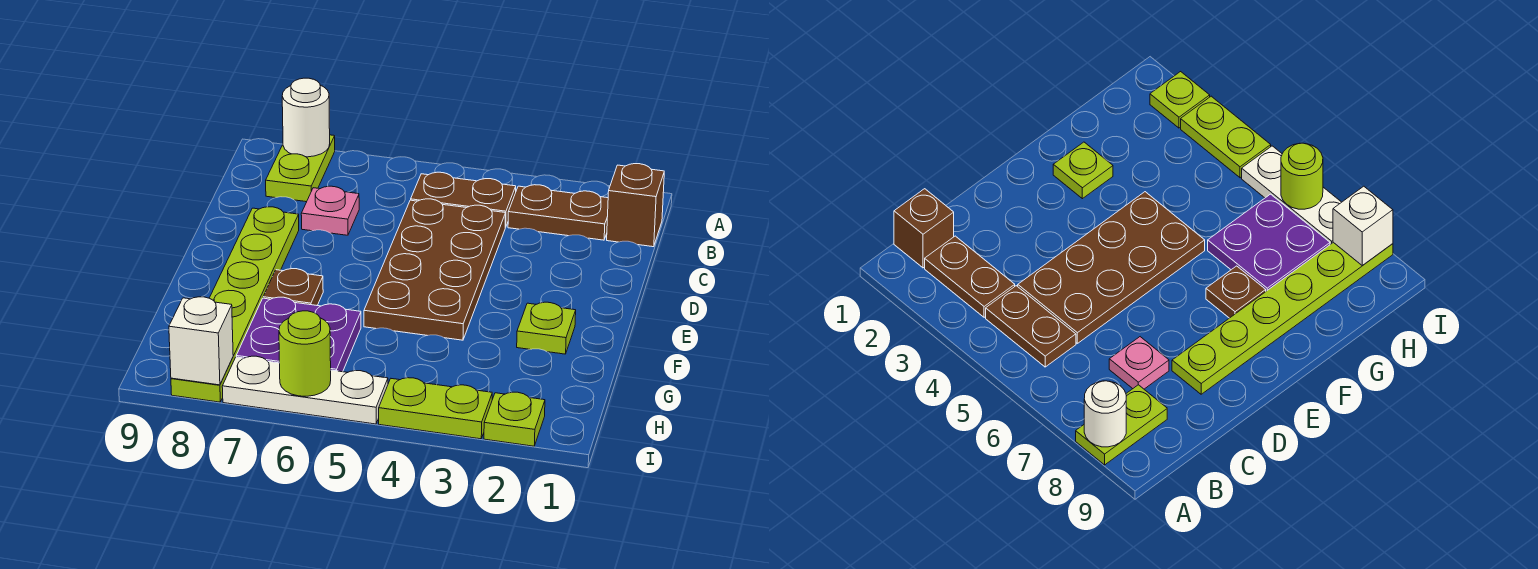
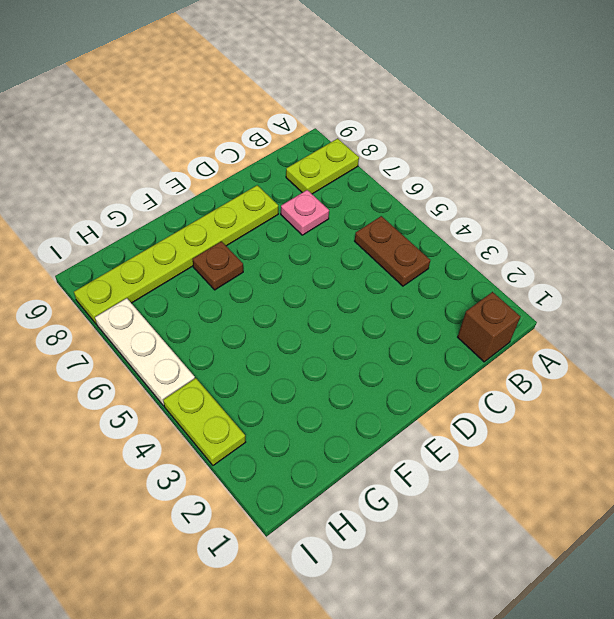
none -> brown 1x2 plate [508,185,608,240]
none -> brown 2x4 plate [364,199,506,340]
none -> lime 1x1 plate [517,302,576,354]

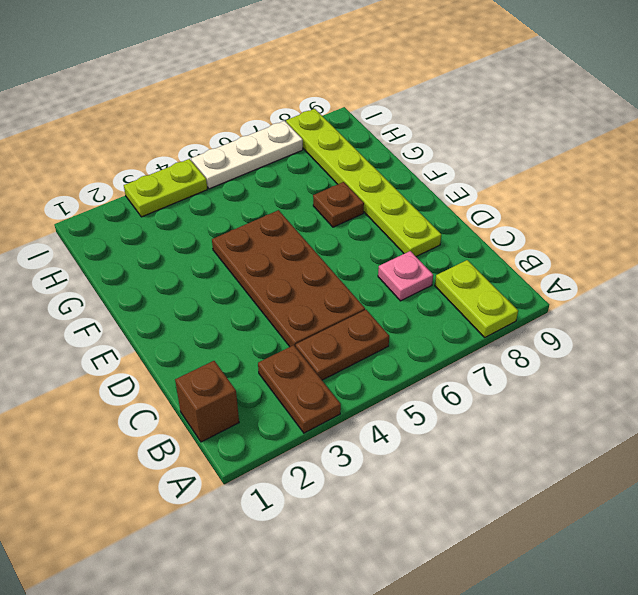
brown 1x2 plate [258,345,341,433] -> brown 1x2 plate turned to [508,185,608,240]
none -> lime 1x1 plate [517,302,576,354]
none -> purple 2x2 plate [236,297,361,372]
none -> lime 1x1 plate [484,392,545,446]

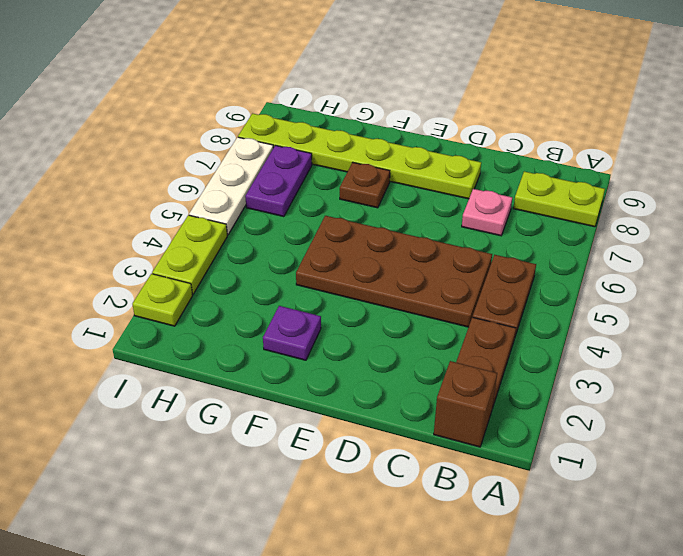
purple 1x1 plate [263,306,321,360] -> lime 1x1 plate [517,302,576,354]
purple 1x2 plate [245,145,312,217] -> purple 2x2 plate [236,297,361,372]
none -> white 1x1 round brick [282,78,330,157]
none -> lime 1x1 round brick [279,311,331,396]
none -> white 1x1 brick [169,297,233,385]

